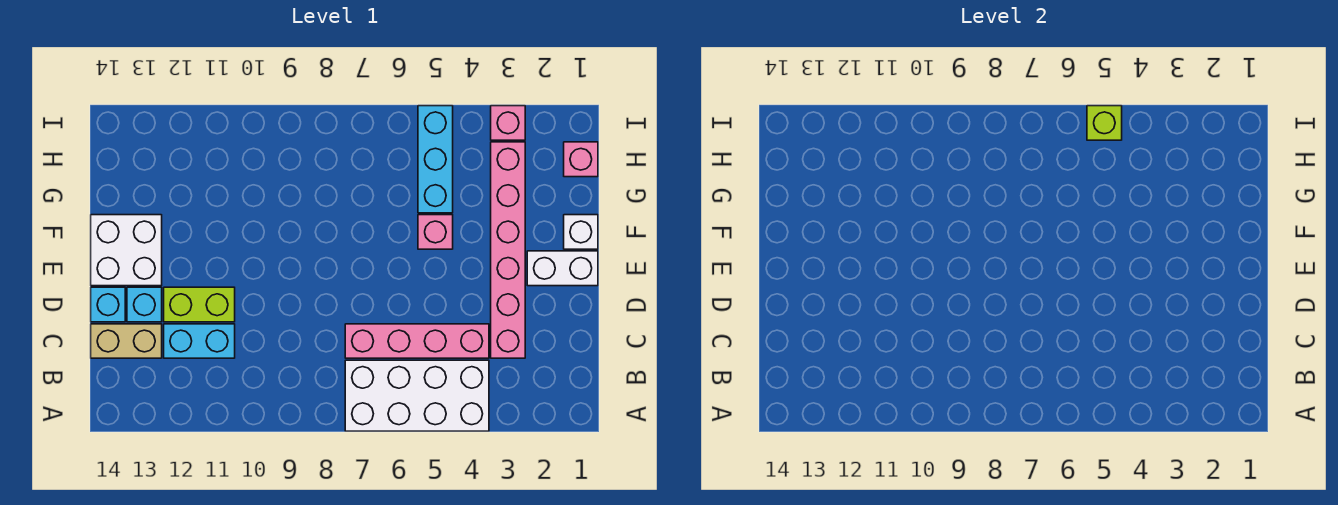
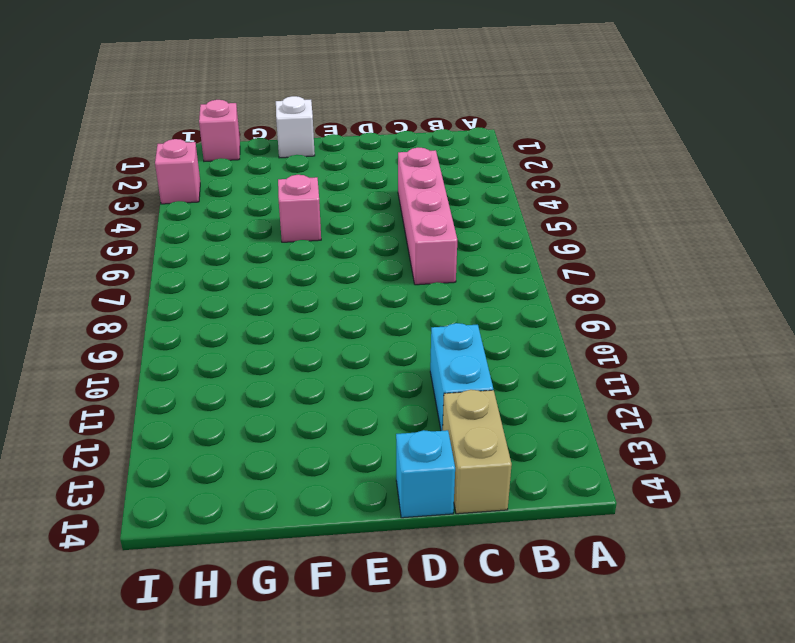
none -> white 2x4 brick [345,360,489,431]
none -> pink 1x6 brick [491,142,525,358]
none -> lime 1x2 brick [164,287,235,322]

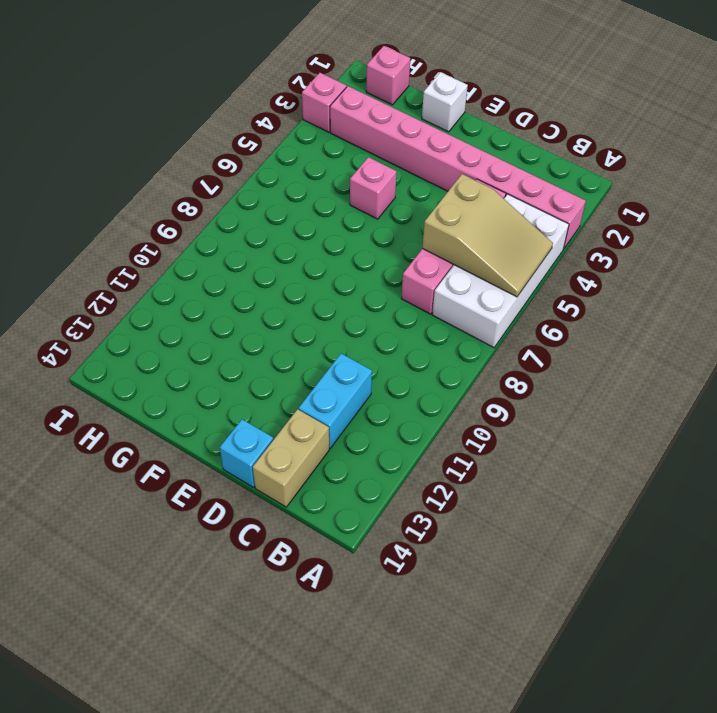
pink 1x8 brick [330,86,586,248] -> pink 1x6 brick [491,142,525,358]
tan 2x3 slope [422,174,553,297] -> none
none -> lime 1x2 brick [164,287,235,322]
none -> cyan 1x1 brick [127,287,162,322]
none -> white 1x2 brick [527,251,598,286]

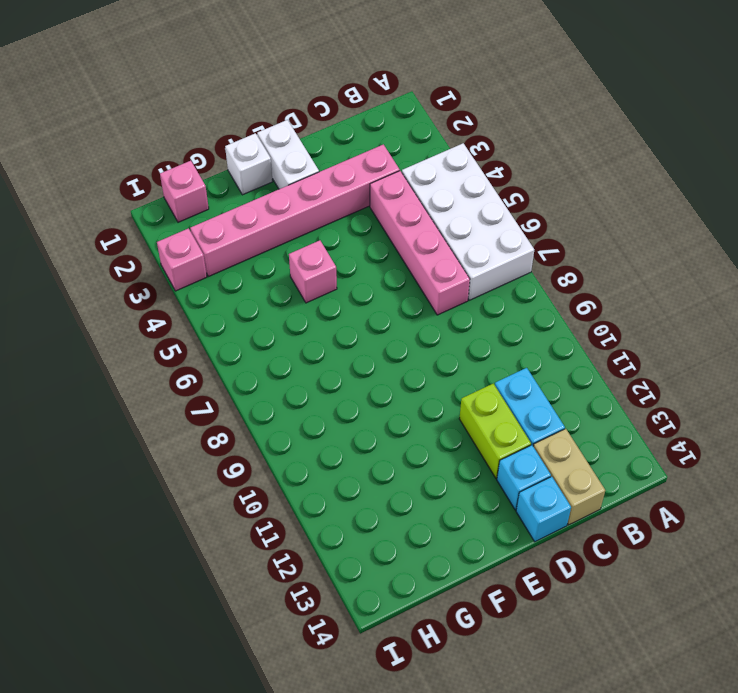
none -> white 2x2 brick [91,215,162,286]
none -> cyan 1x3 brick [418,106,453,213]
none -> lime 1x1 brick [1087,106,1122,140]

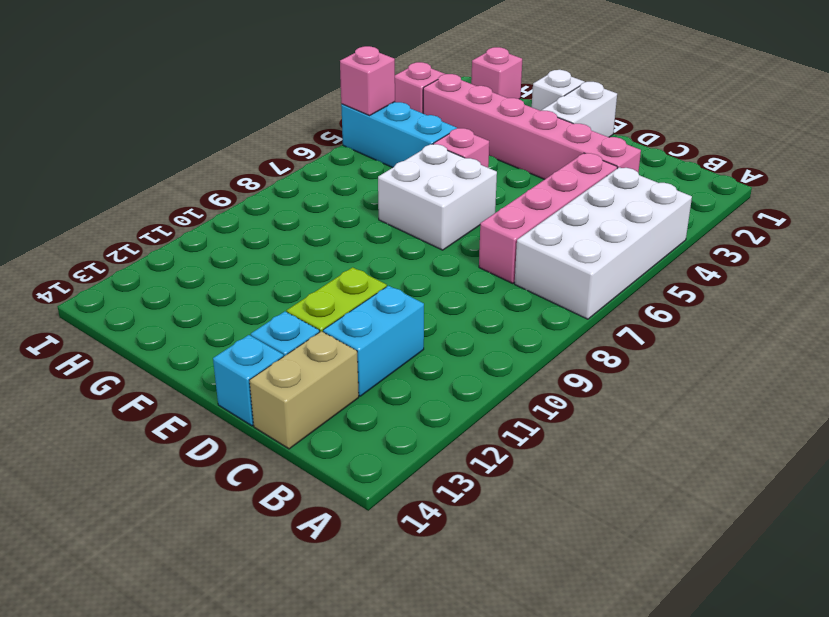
white 2x2 brick [378,144,497,250] -> white 2x2 brick moved to [91,215,162,286]
pink 1x1 brick [340,46,395,115] -> lime 1x1 brick [1087,106,1122,140]

